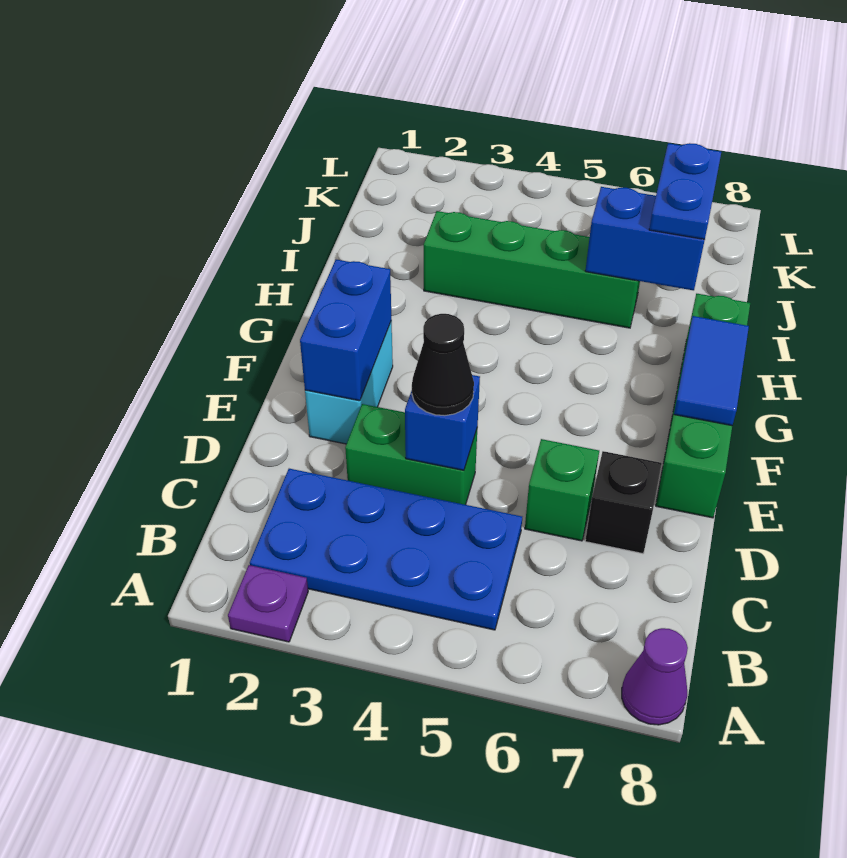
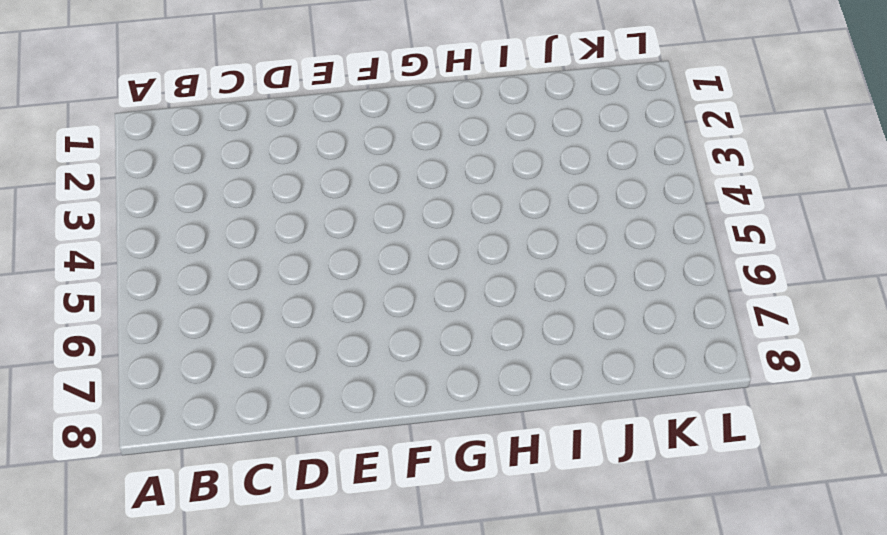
none -> purple 1x1 plate [228,565,308,642]
none -> purple 1x1 cone [622,628,688,725]
none -> blue 2x4 plate [250,469,522,630]

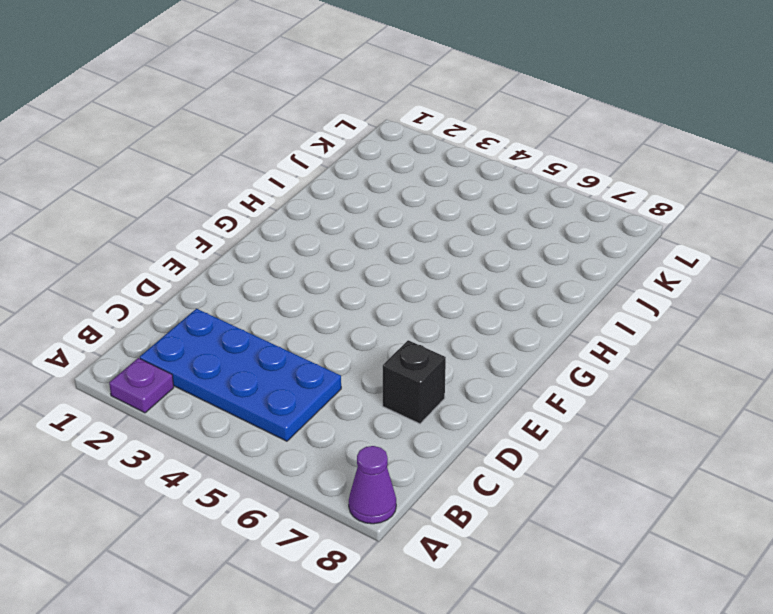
none -> green 1x2 brick [345,404,477,505]
none -> green 1x1 brick [525,439,599,541]
none -> cyan 1x2 brick [305,320,393,444]

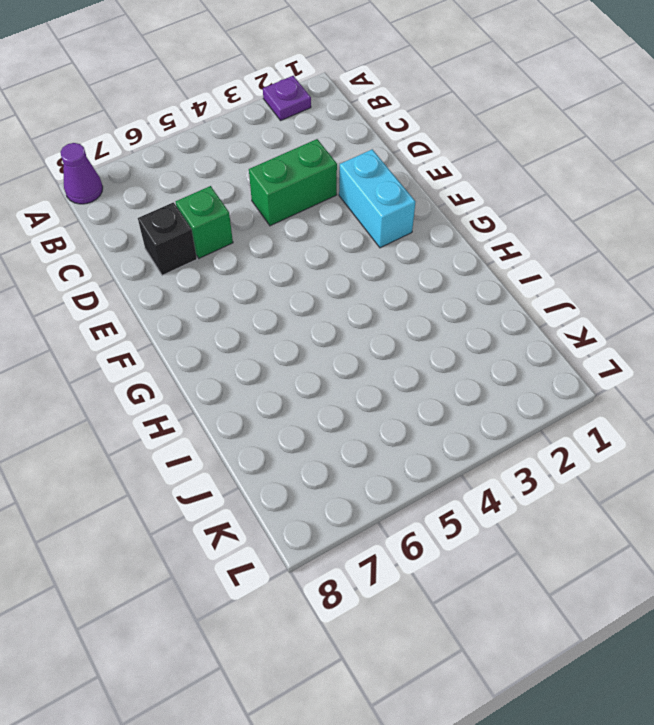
none -> blue 2x4 plate [250,469,522,630]
none -> green 1x4 brick [656,294,750,518]
none -> green 1x4 brick [424,211,640,328]

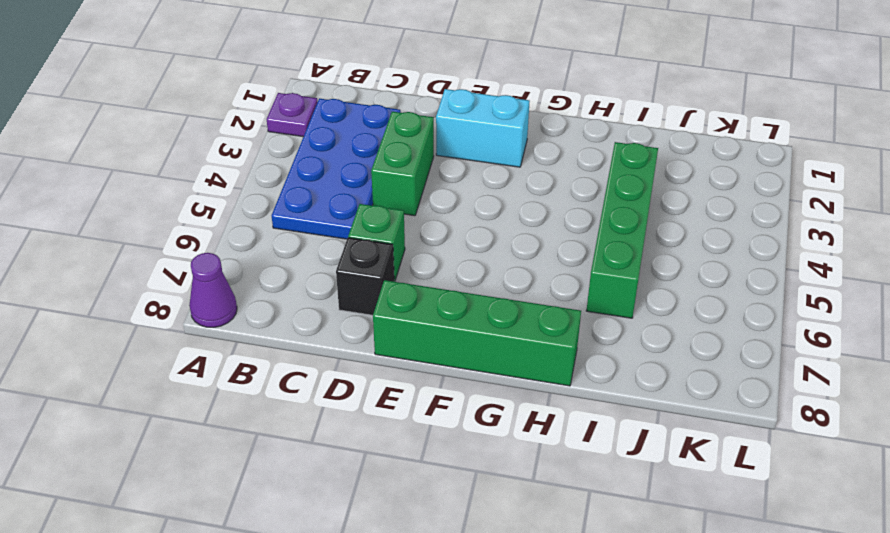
none -> blue 1x1 brick [405,375,480,470]
none -> blue 1x2 brick [300,260,391,401]
none -> blue 1x2 tile [674,316,749,426]

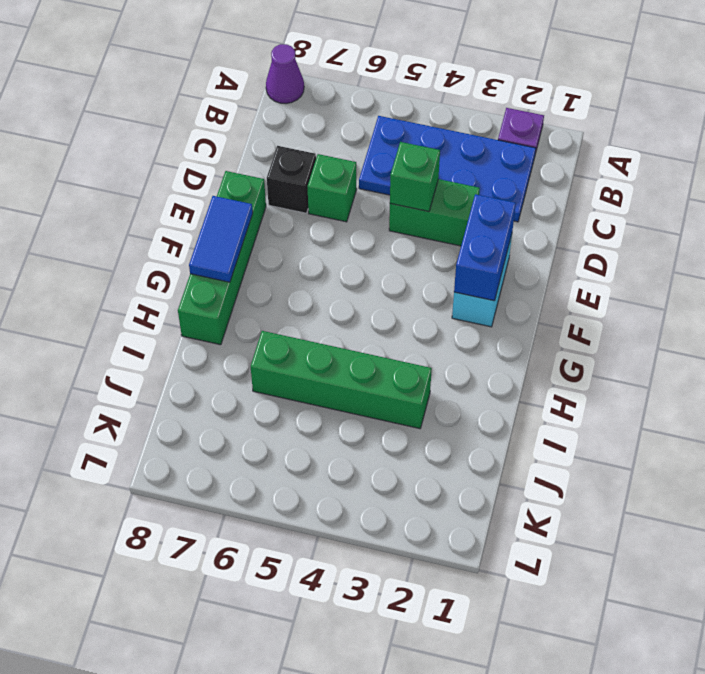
green 1x1 brick [390,142,440,211] -> blue 1x1 brick [405,375,480,470]
none -> blue 1x2 brick [585,187,705,290]
none -> black 1x1 cone [412,314,474,416]
none -> blue 1x2 plate [649,143,721,239]

